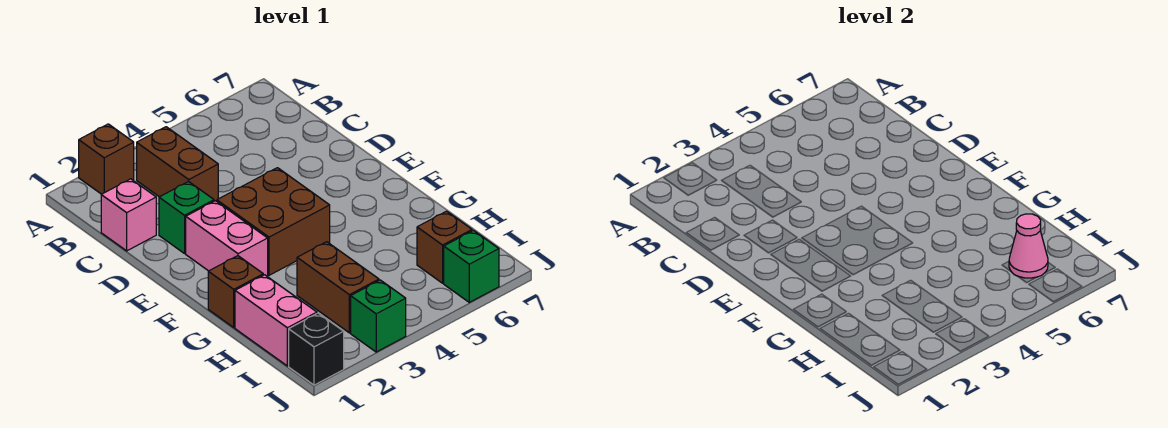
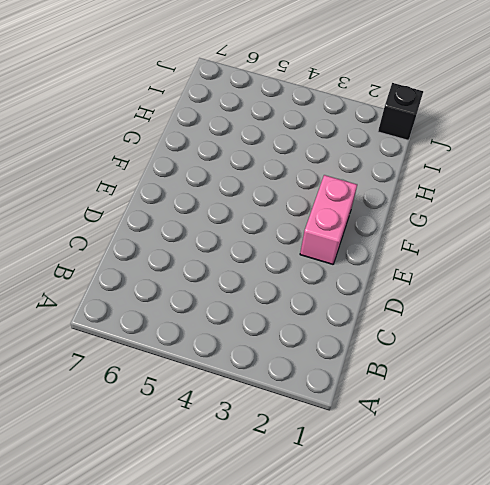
none -> brown 1x1 brick [79,124,134,194]
none -> brown 1x2 brick [137,127,218,201]
none -> pink 1x1 brick [101,179,156,251]

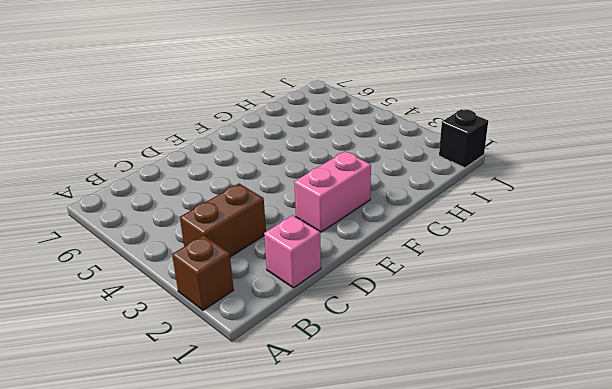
none -> green 1x1 brick [159,181,214,253]
none -> brown 2x2 brick [217,168,330,275]
none -> brown 1x1 brick [208,256,263,327]

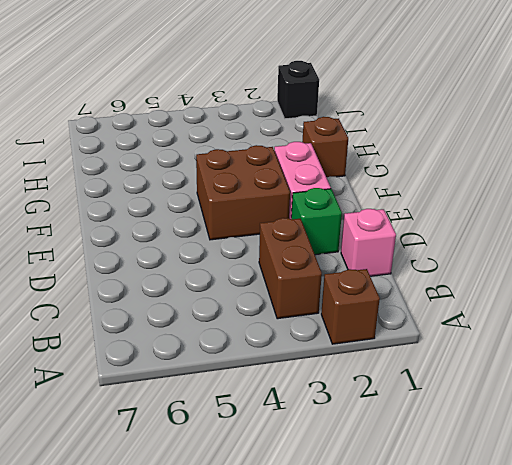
none -> pink 1x2 brick [235,275,317,366]
none -> brown 1x2 brick [297,242,379,333]
none -> brown 1x1 brick [417,211,472,283]

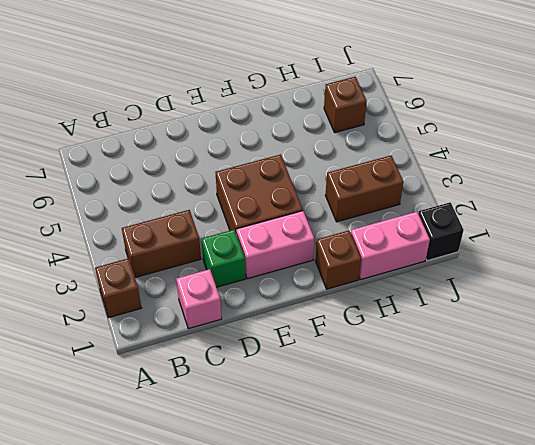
none -> green 1x1 brick [351,280,406,352]
none -> green 1x1 brick [444,230,499,302]
none -> pink 1x1 cone [1009,214,1048,278]

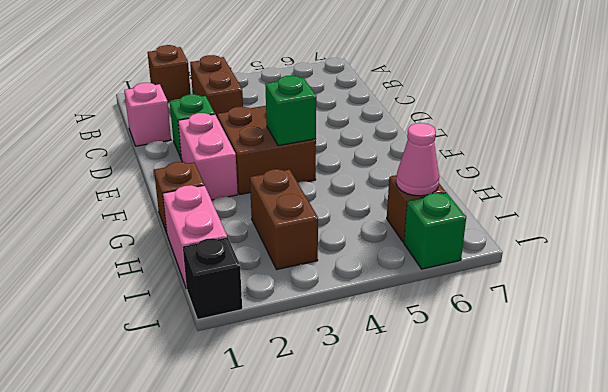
green 1x1 brick [265,76,316,146] -> green 1x1 brick moved to [351,280,406,352]

